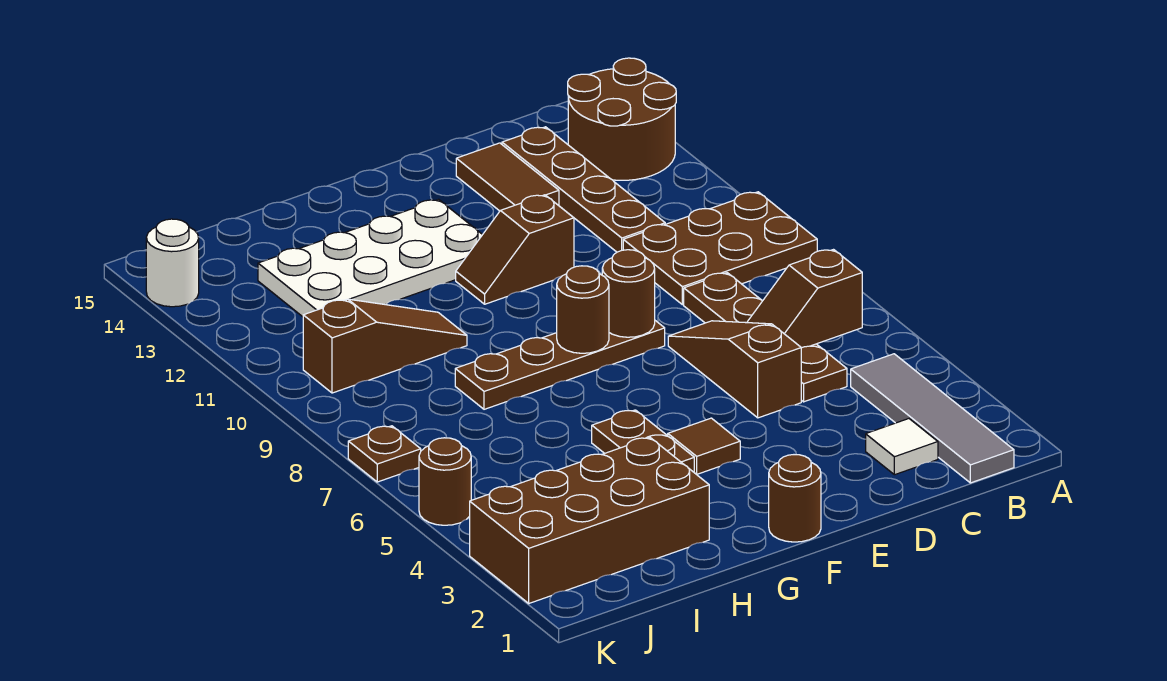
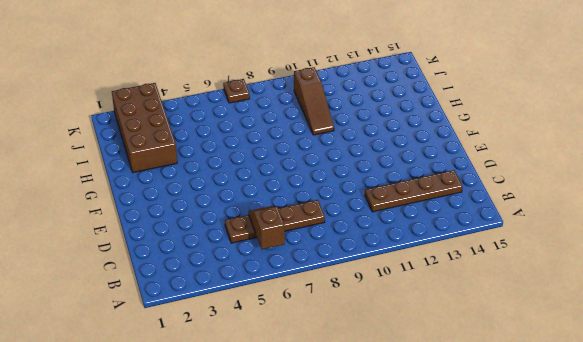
none -> brown 2x3 plate [623,192,817,305]
none -> brown 2x2 round brick [568,58,676,180]
none -> grey 1x4 tile [851,354,1014,483]

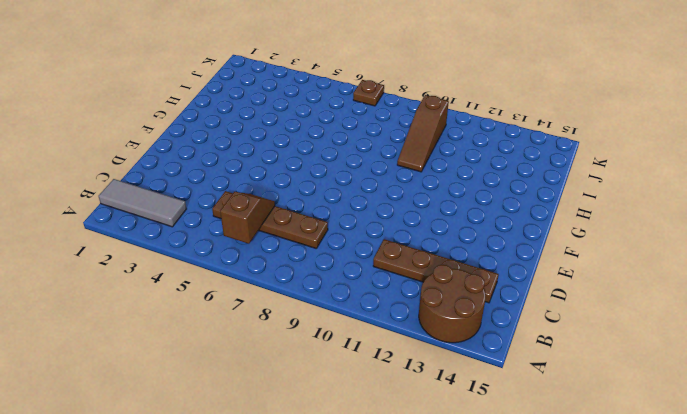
grey 1x3 tile [99,179,187,227] -> grey 1x4 tile [851,354,1014,483]
none -> brown 2x3 plate [623,192,817,305]
none -> white 1x1 tile [866,419,938,475]
none -> brown 1x3 slope [668,321,801,418]

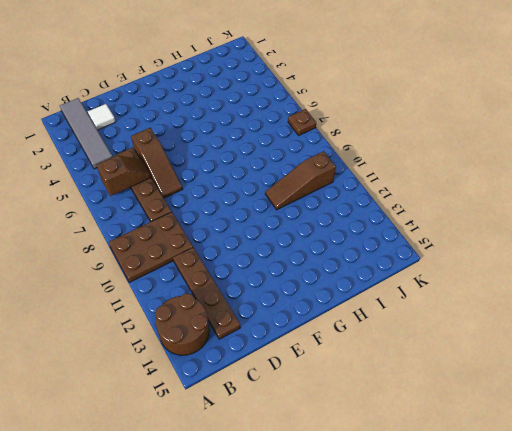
none -> brown 1x2 tile [456,143,559,211]
none -> brown 1x4 plate [455,321,665,409]
none -> brown 1x2 slope [456,195,574,304]

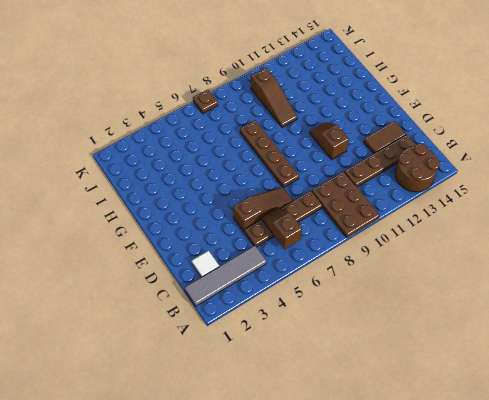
none -> brown 1x1 round brick [769,455,821,542]
none -> brown 1x1 tile [668,418,740,474]
none -> white 2x4 plate [258,199,482,317]

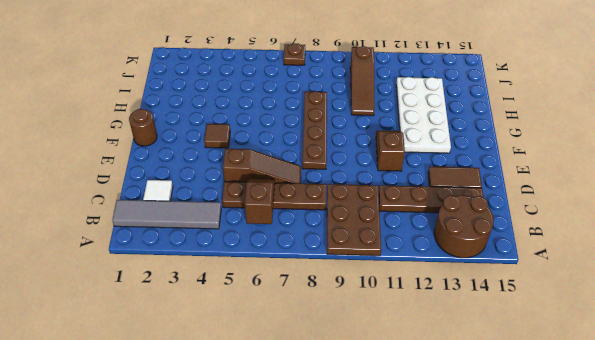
none -> brown 1x2 plate [592,410,694,472]
none -> brown 2x4 brick [470,438,709,603]
none -> brown 1x1 round brick [419,438,471,525]

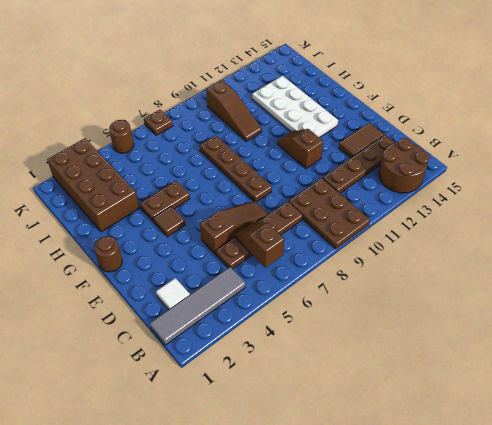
none -> white 1x1 round brick [146,219,199,307]
none -> brown 1x1 round brick [602,250,655,337]
none -> brown 1x1 round brick [557,266,609,353]

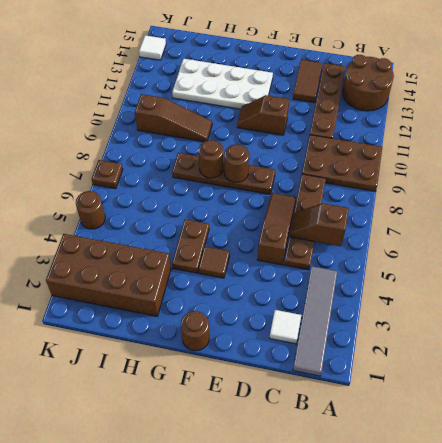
brown 1x1 round brick [199,140,223,178] -> brown 1x1 round brick moved to [602,250,655,337]
white 1x1 tile [139,35,166,60] -> white 1x1 round brick [146,219,199,307]

